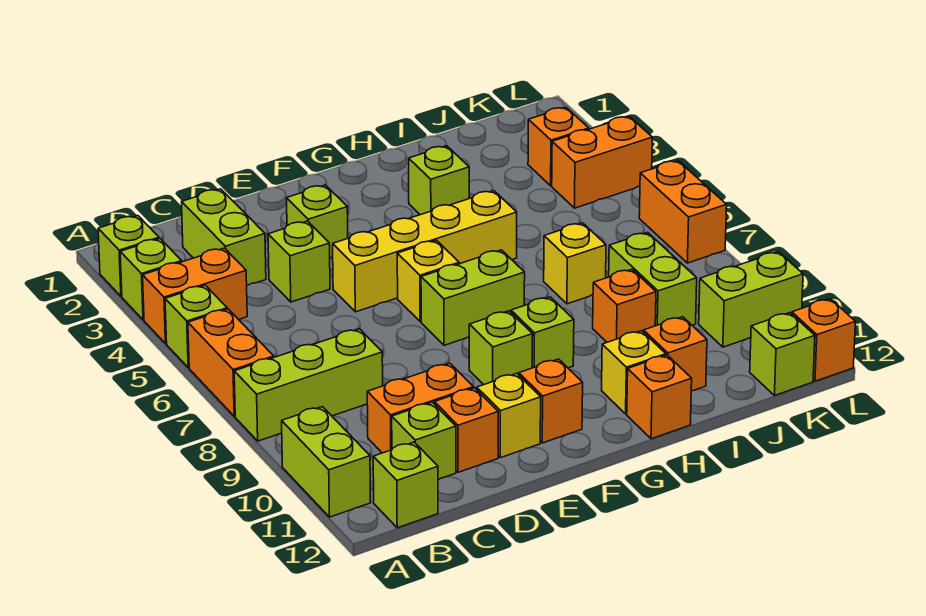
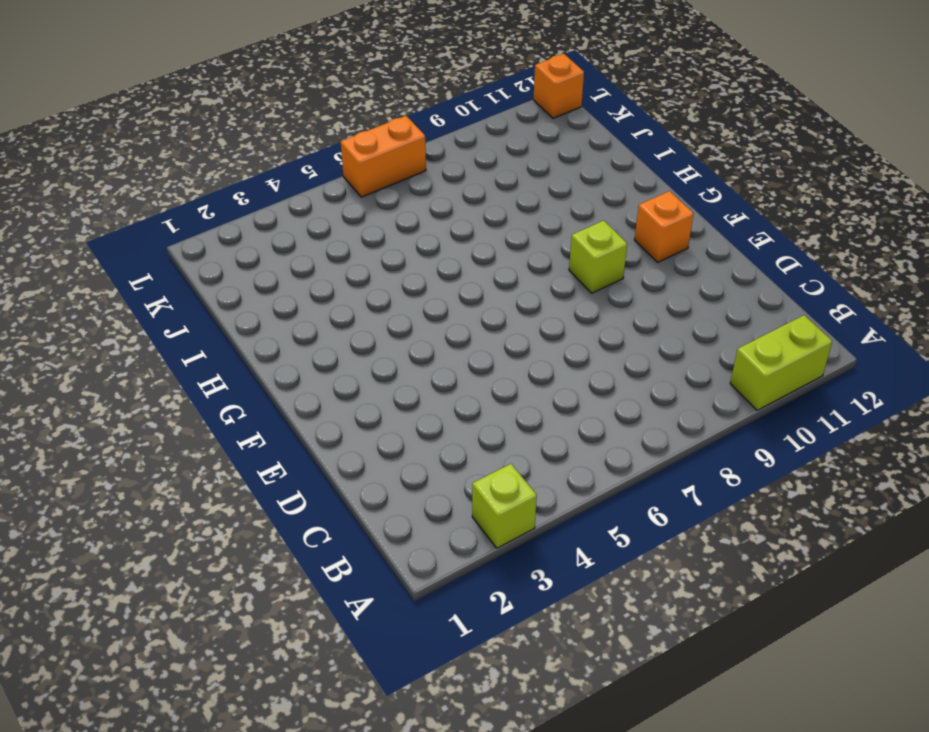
none -> lime 1x1 brick [98,216,159,296]
none -> orange 1x2 brick [143,248,247,343]
none -> lime 1x1 brick [165,285,227,368]
none -> orange 1x2 brick [188,309,274,416]

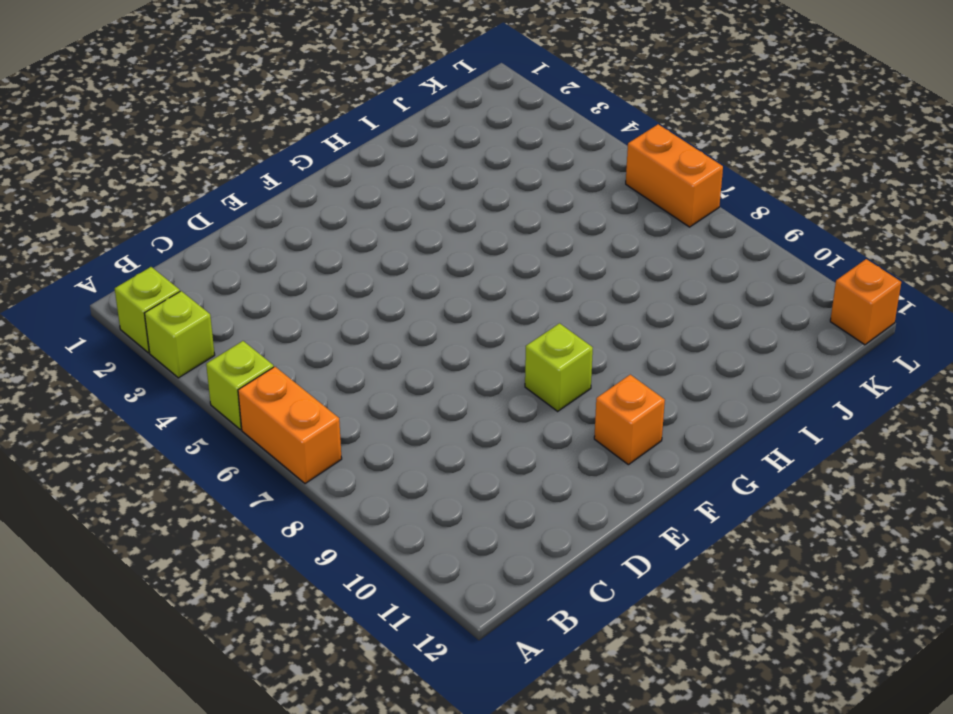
none -> orange 1x2 brick [143,248,247,343]
none -> lime 1x3 brick [234,329,383,441]
none -> lime 1x2 brick [282,407,371,517]
none -> lime 1x1 brick [373,442,438,528]

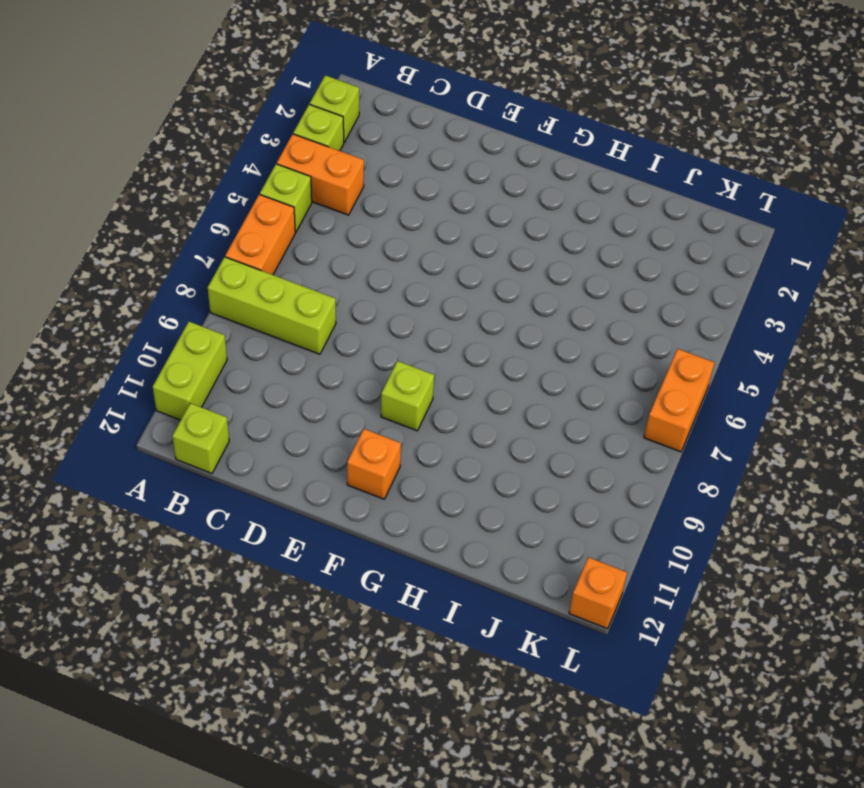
none -> lime 1x2 brick [182,189,266,286]
none -> orange 1x2 brick [367,363,474,453]
none -> lime 1x1 brick [392,402,456,479]
none -> lime 1x1 brick [268,221,330,302]

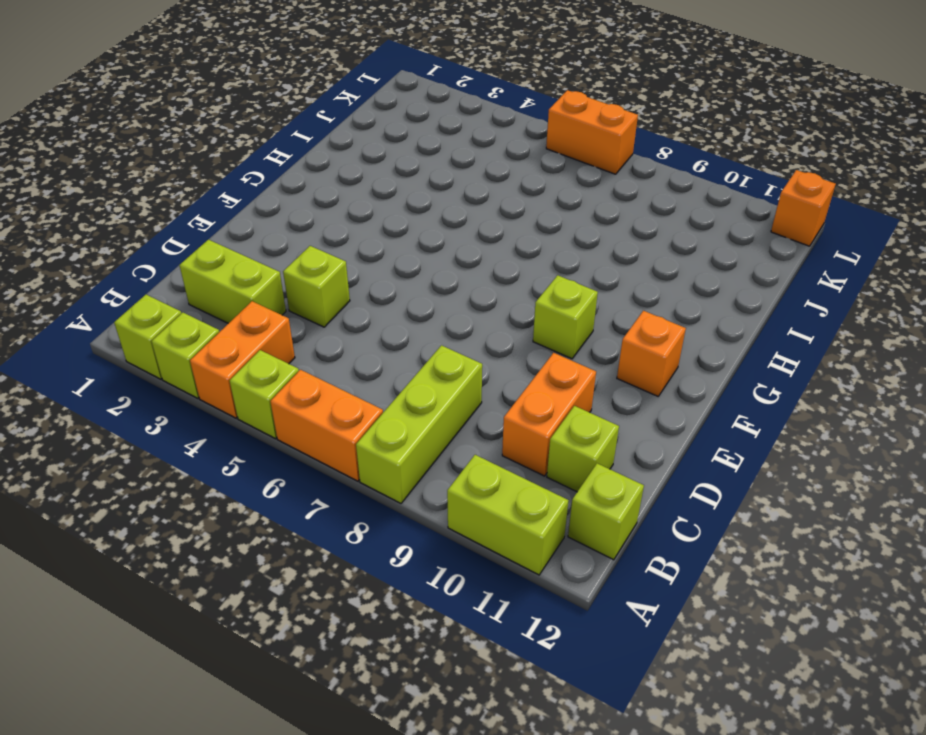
none -> orange 1x1 brick [434,388,498,472]
none -> lime 1x1 brick [287,185,348,258]
none -> yellow 1x4 brick [333,191,517,312]
none -> yellow 1x1 brick [477,373,541,458]

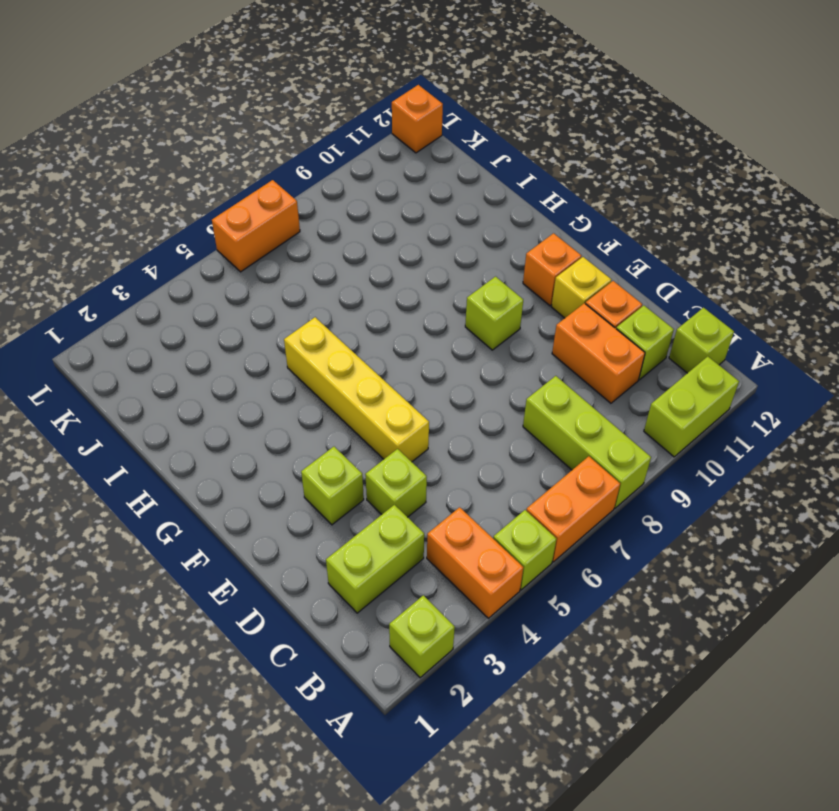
none -> lime 1x1 brick [120,239,182,320]
none -> yellow 1x1 brick [397,240,459,322]
none -> lime 1x2 brick [421,250,525,345]
none -> lime 1x1 brick [511,297,574,368]

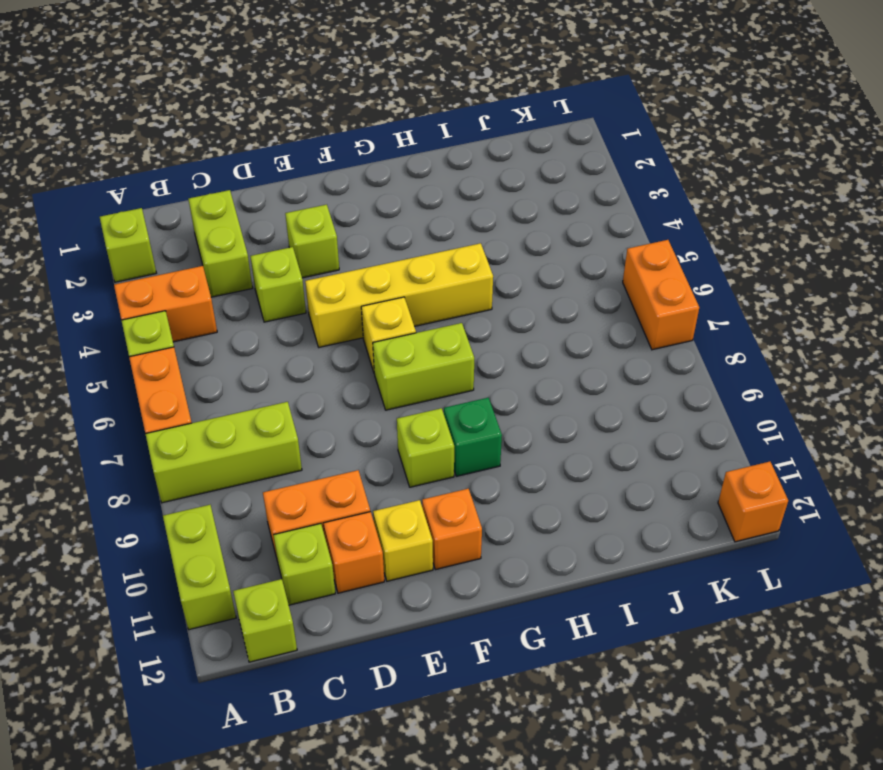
green 1x1 brick [444,398,502,476] -> lime 1x1 brick [511,297,574,368]
none -> lime 1x1 brick [120,239,182,320]
none -> lime 1x1 brick [409,146,469,215]
none -> yellow 1x1 brick [602,331,666,414]
none -> orange 1x1 brick [627,355,692,439]

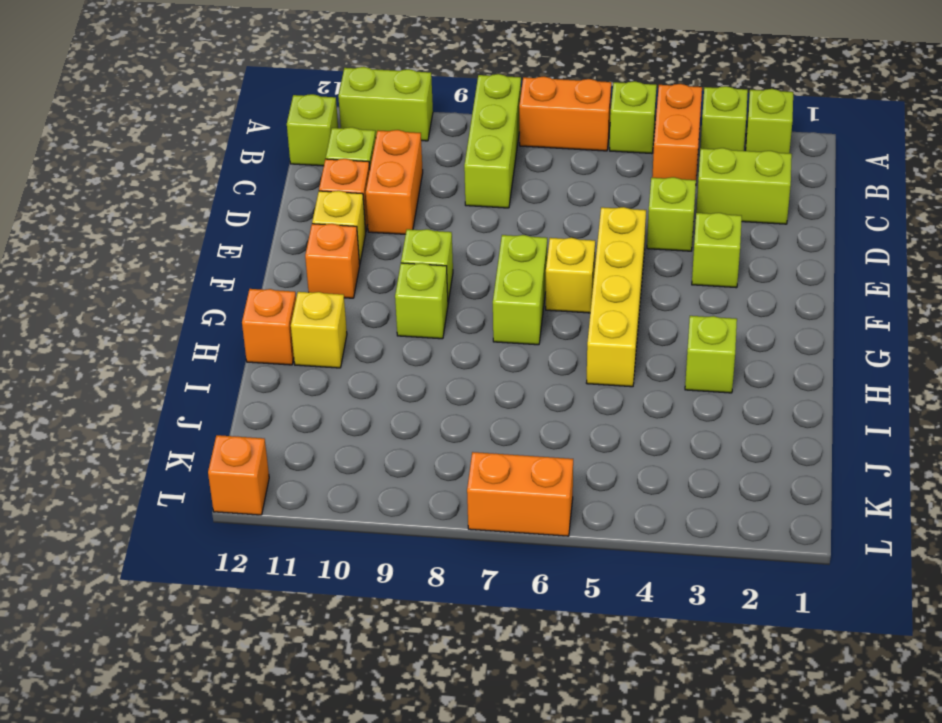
none -> yellow 1x1 brick [544,223,606,304]
none -> orange 1x1 brick [593,269,656,342]
none -> orange 1x1 brick [644,317,707,391]
none -> lime 1x2 brick [609,232,697,326]

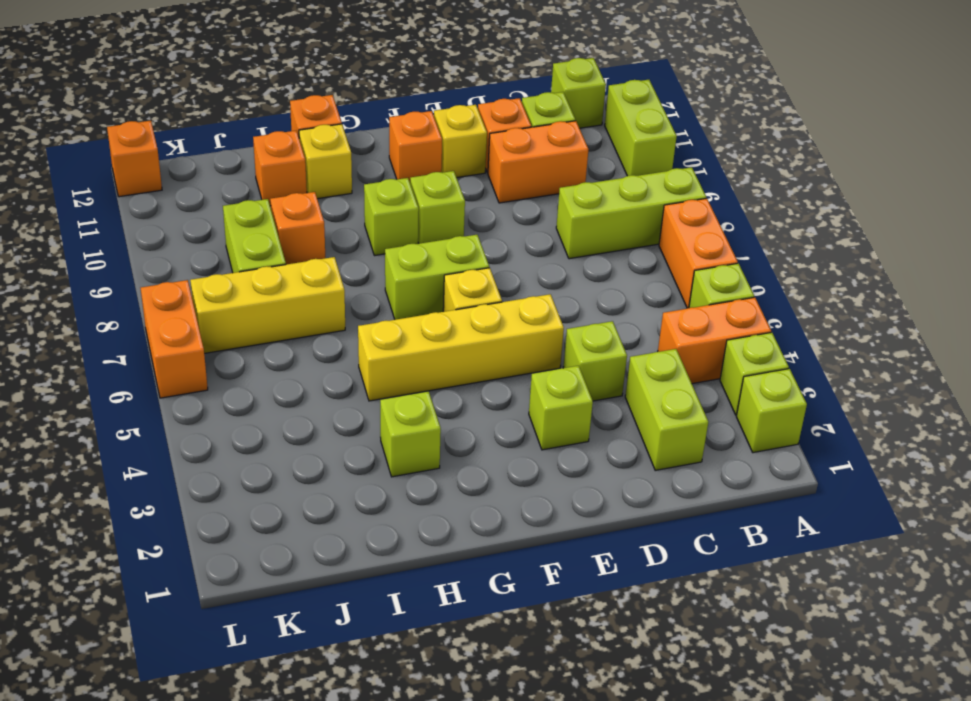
yellow 1x3 brick [190,257,345,353] -> yellow 1x1 brick [544,223,606,304]
none -> orange 1x1 brick [528,107,589,186]
none -> orange 1x2 brick [552,116,652,208]
none -> lime 1x2 brick [699,252,803,347]
none -> lime 1x1 brick [750,313,815,396]

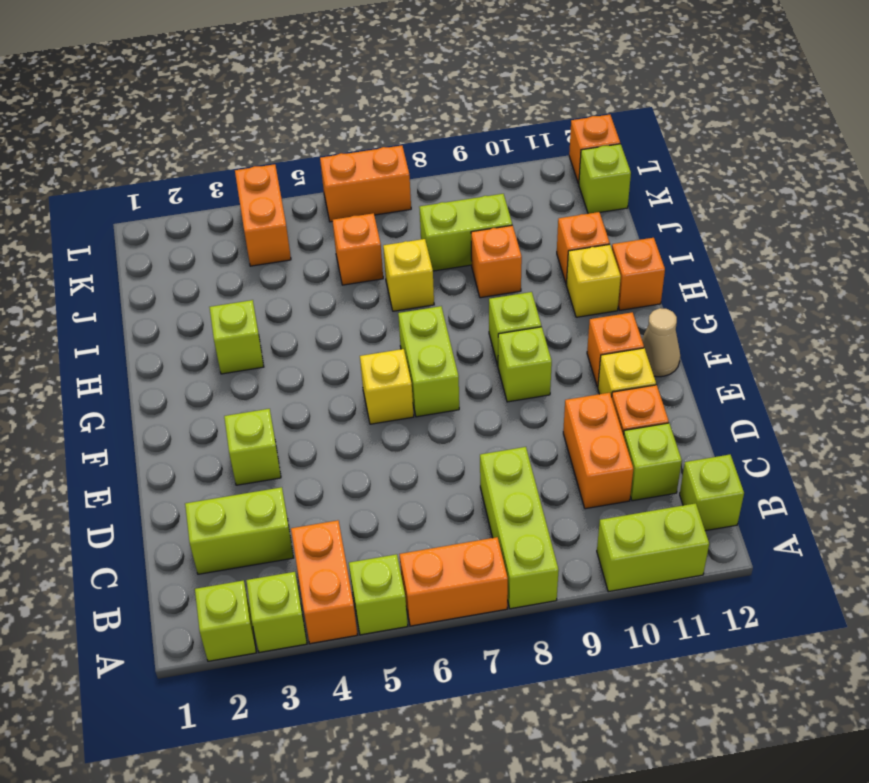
tan 1x1 cone [642,308,680,377] -> none
orange 1x1 brick [333,213,383,285] -> orange 1x1 brick moved to [528,107,589,186]
none -> lime 1x1 brick [268,221,330,302]
none -> yellow 1x4 brick [333,191,517,312]
none -> lime 1x2 brick [699,252,803,347]

